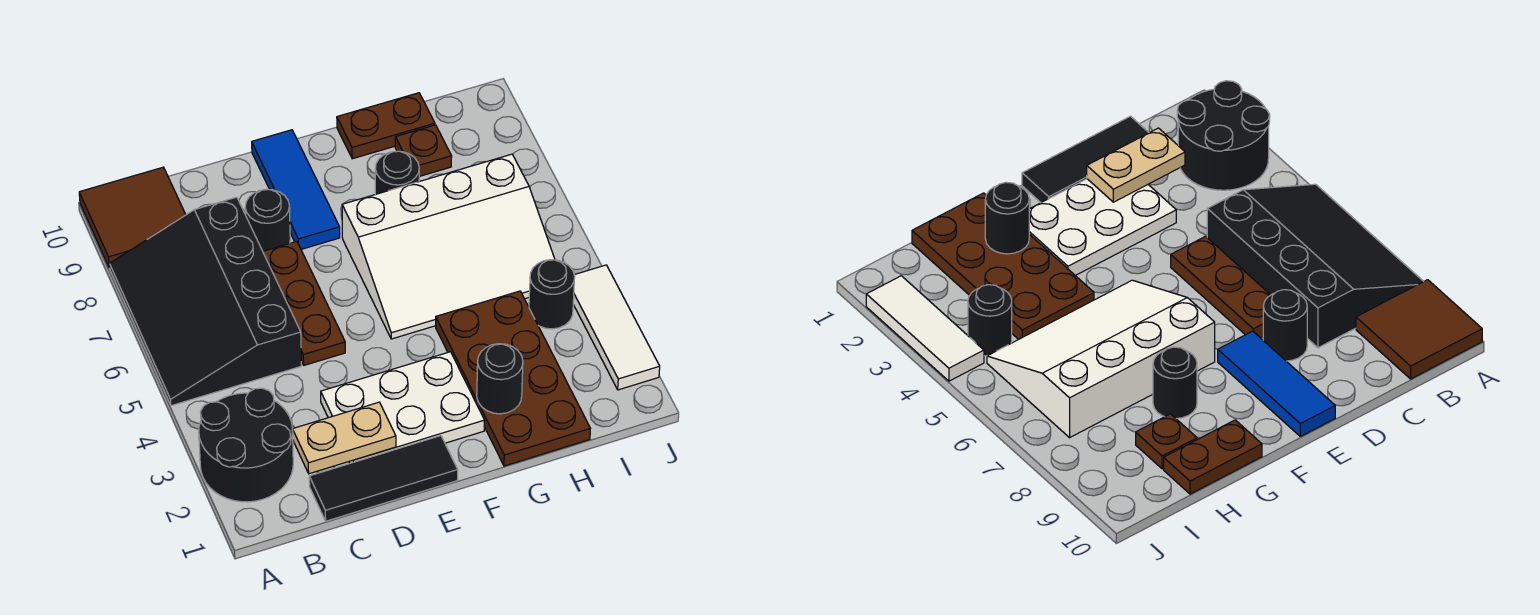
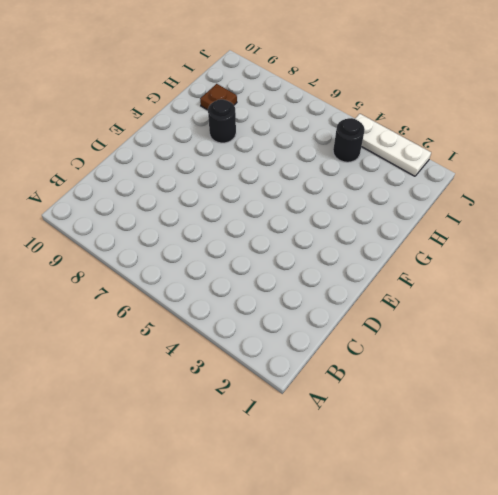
white 1x3 plate [355,114,431,176] -> white 1x3 tile [573,265,660,390]
none -> black 2x2 round brick [199,388,293,502]
none -> black 3x4 slope [110,197,301,406]
none -> brown 2x2 tile [79,167,186,268]

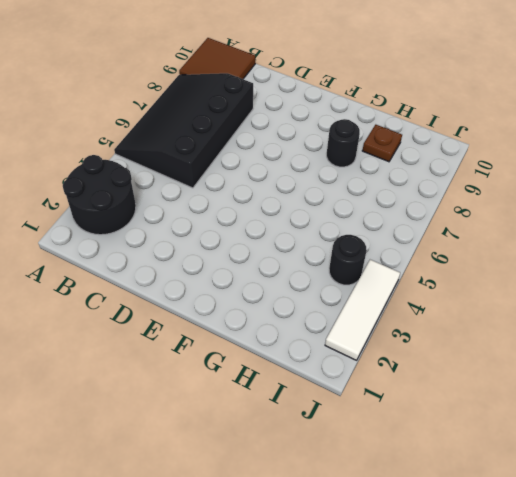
none -> black 1x3 tile [309,436,458,521]
none -> white 2x3 plate [321,352,485,463]
none -> brown 1x3 plate [263,241,345,365]

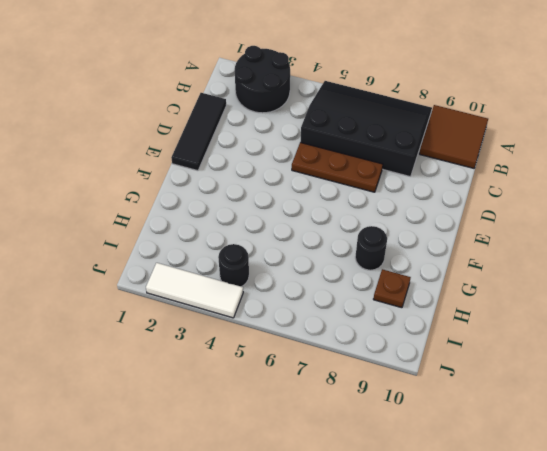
none -> white 2x3 plate [321,352,485,463]
none -> black 1x1 round brick [245,189,290,251]
none -> blue 1x3 tile [252,130,340,249]

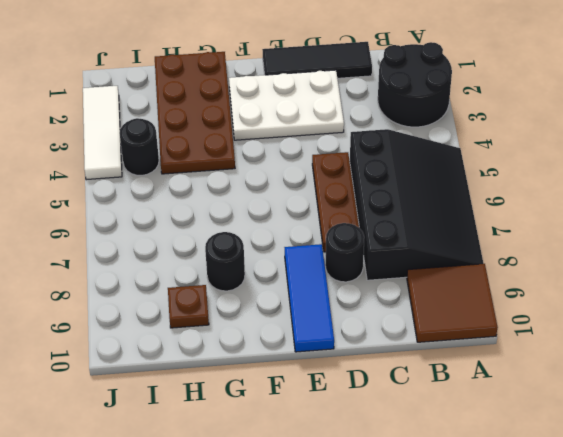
none -> white 3x4 slope [342,154,555,339]
none -> brown 1x2 plate [337,93,435,159]
none -> tan 1x2 plate [293,402,396,474]

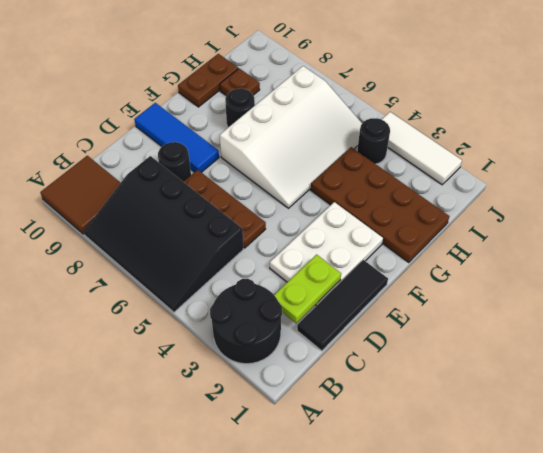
lime 1x2 plate [274,255,341,323] -> tan 1x2 plate [293,402,396,474]
none -> black 1x1 round brick [477,344,523,414]

